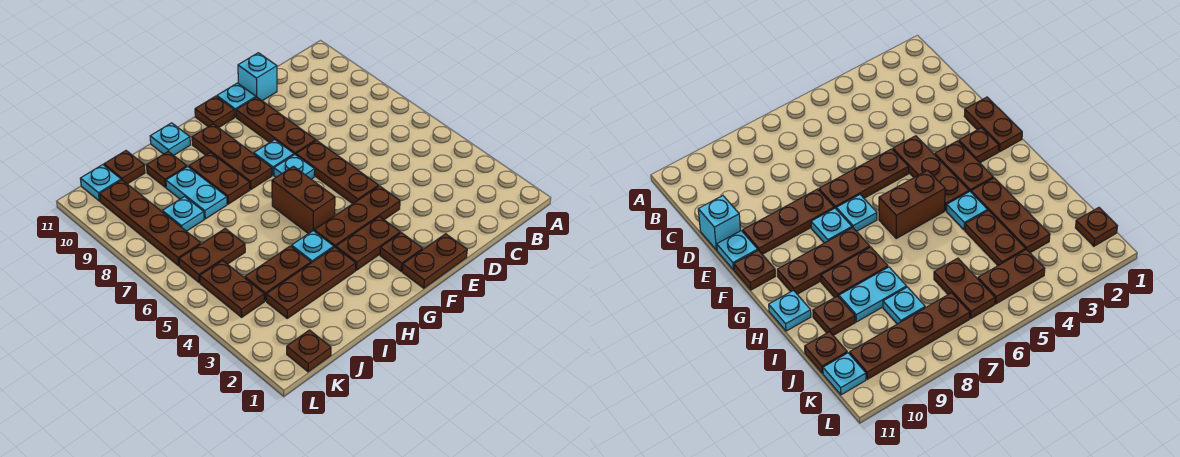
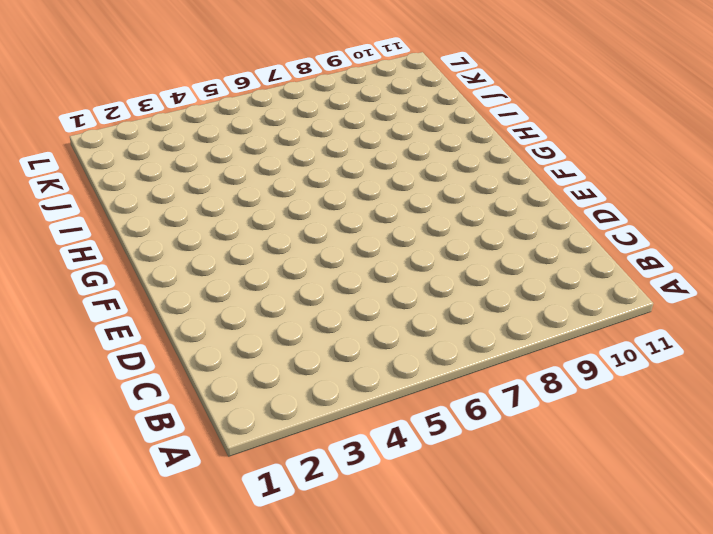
none -> cyan 1x1 brick [238,53,277,101]
none -> brown 1x2 plate [402,234,467,288]
none -> brown 1x3 plate [314,186,400,247]

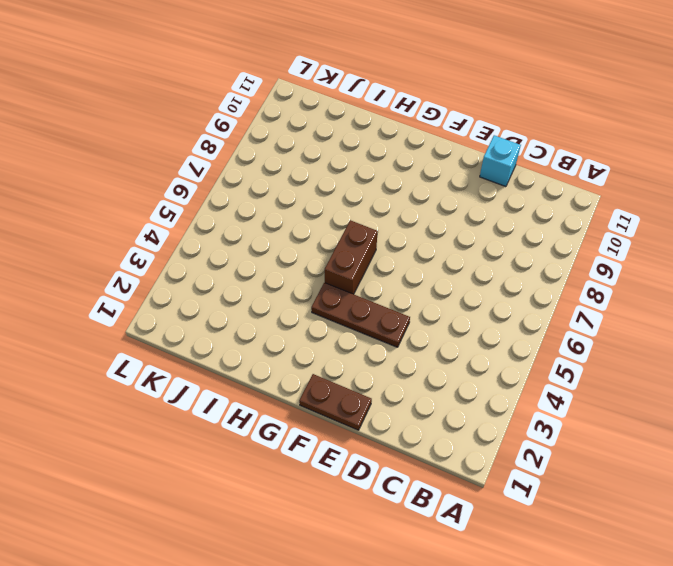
none -> brown 1x3 plate [296,140,378,204]
none -> brown 1x3 plate [236,97,316,155]
none -> cyan 1x1 plate [217,83,256,117]

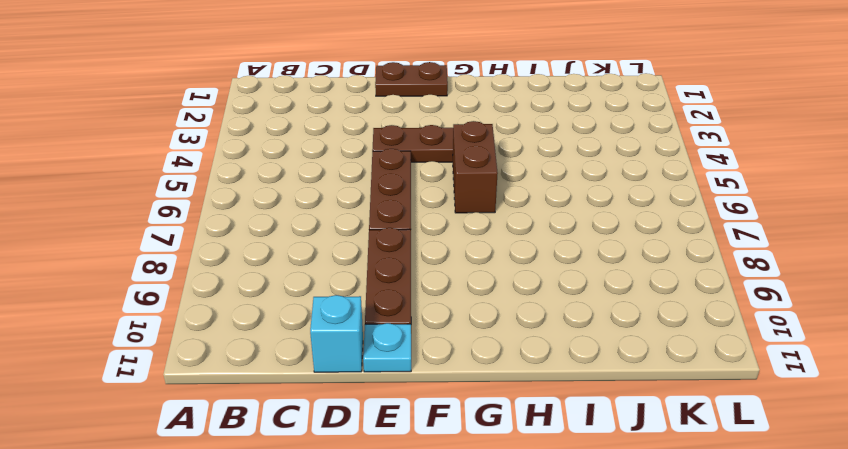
none -> brown 1x1 plate [380,233,423,271]
none -> brown 1x2 plate [336,217,400,270]
none -> cyan 1x1 plate [274,155,315,179]

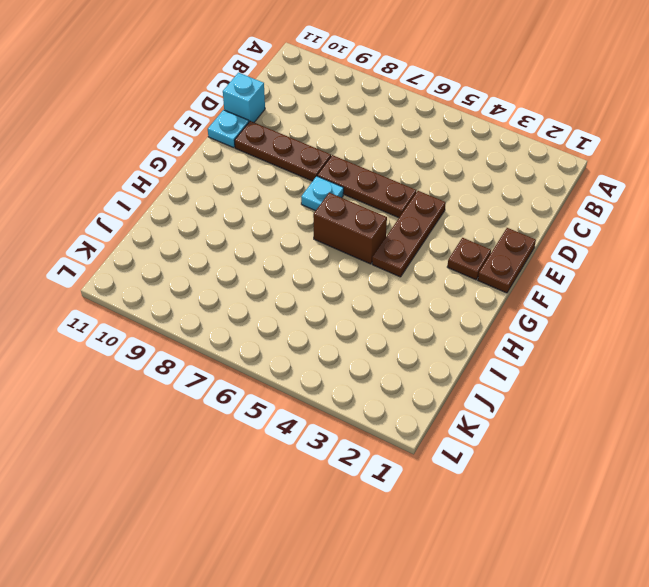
none -> brown 1x2 plate [336,217,400,270]
none -> cyan 1x1 plate [254,139,294,175]
none -> brown 1x1 plate [195,96,234,128]

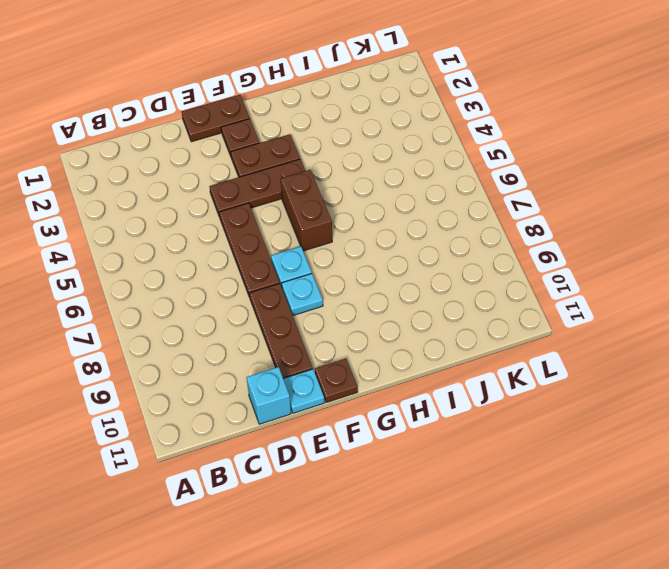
none -> brown 1x3 plate [192,124,272,189]
none -> brown 1x3 plate [266,247,356,318]
none -> cyan 1x1 plate [292,231,334,263]

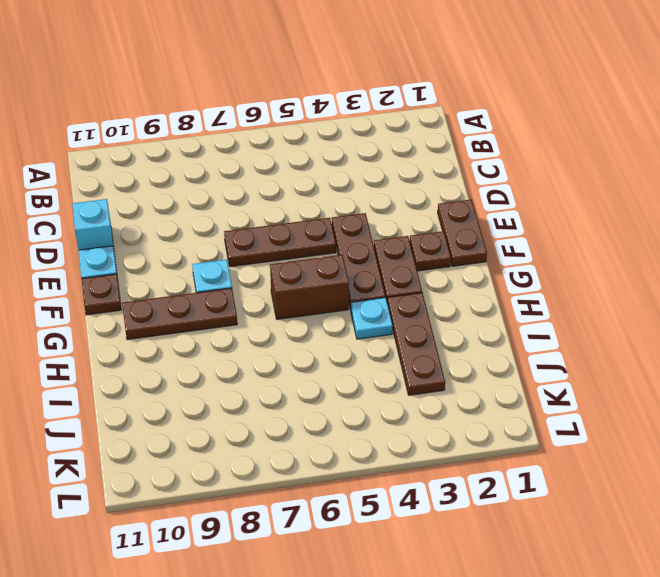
none -> brown 1x3 plate [236,97,316,155]
none -> cyan 1x1 plate [274,155,315,179]
none -> brown 1x2 plate [189,152,250,204]

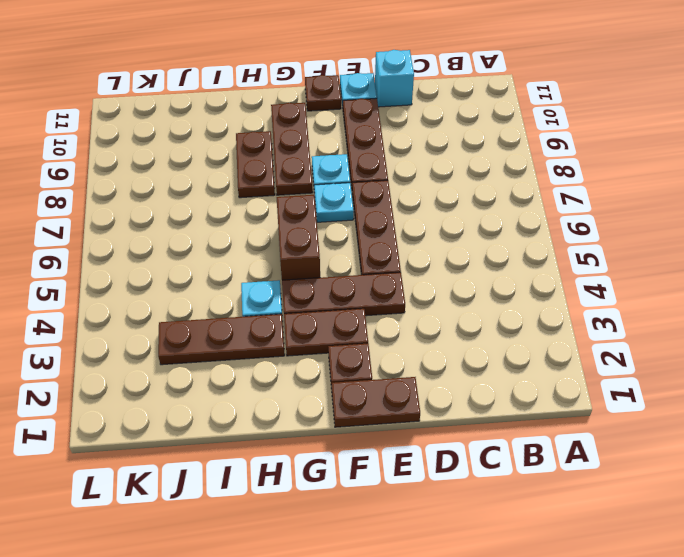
none -> cyan 1x1 plate [150,123,190,155]
none -> brown 1x2 plate [245,246,311,301]
none -> cyan 1x2 plate [166,167,227,219]

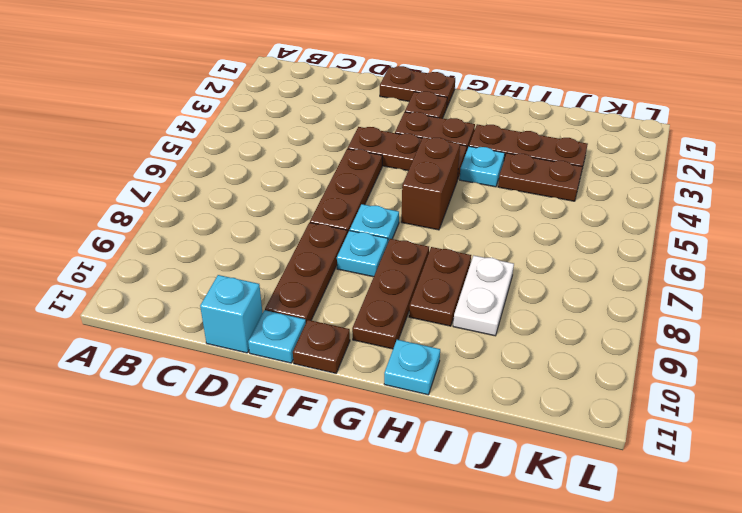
white 1x2 plate [453,255,514,336] -> cyan 1x2 plate [166,167,227,219]
none -> brown 1x1 plate [146,151,187,187]
none -> brown 1x2 plate [179,229,245,283]
none -> cyan 1x1 plate [162,197,204,231]

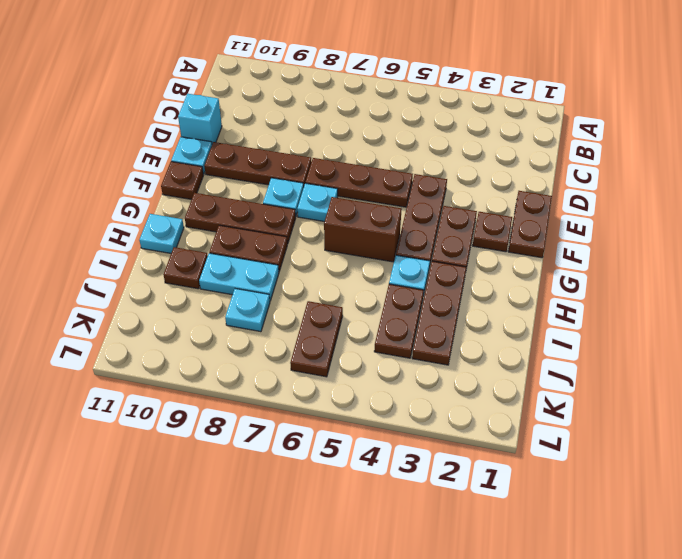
none -> brown 1x1 plate [104,151,145,184]
none -> brown 1x1 plate [287,330,331,372]
none -> brown 1x2 plate [200,261,264,317]

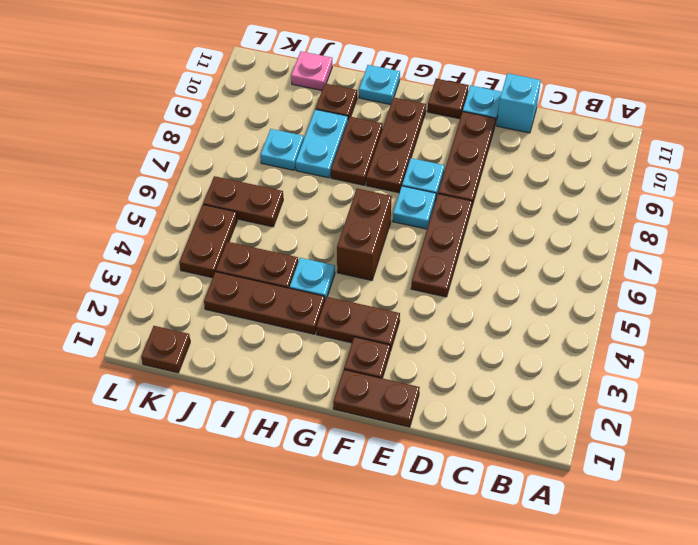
pink 1x1 plate [291,51,332,90] -> brown 1x1 plate [104,151,145,184]
none -> brown 1x3 plate [314,186,400,247]
none -> brown 1x4 plate [100,180,201,266]
none -> cyan 1x1 plate [80,165,121,201]

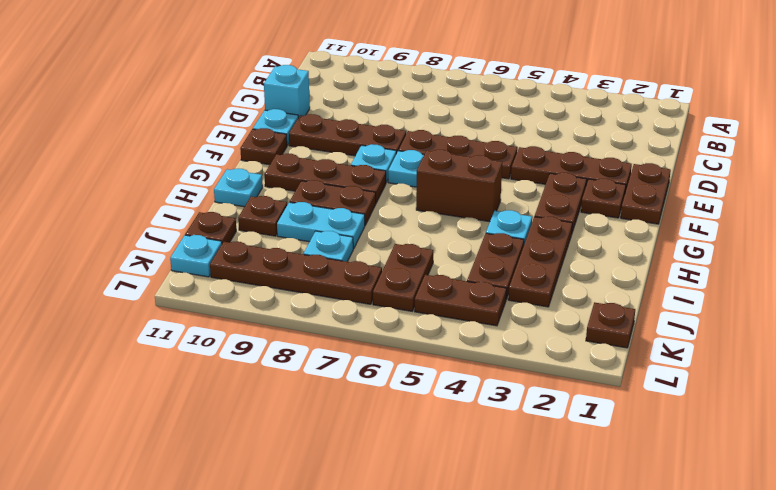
brown 1x3 plate [511,146,632,192] -> brown 1x3 plate turned to [314,186,400,247]

